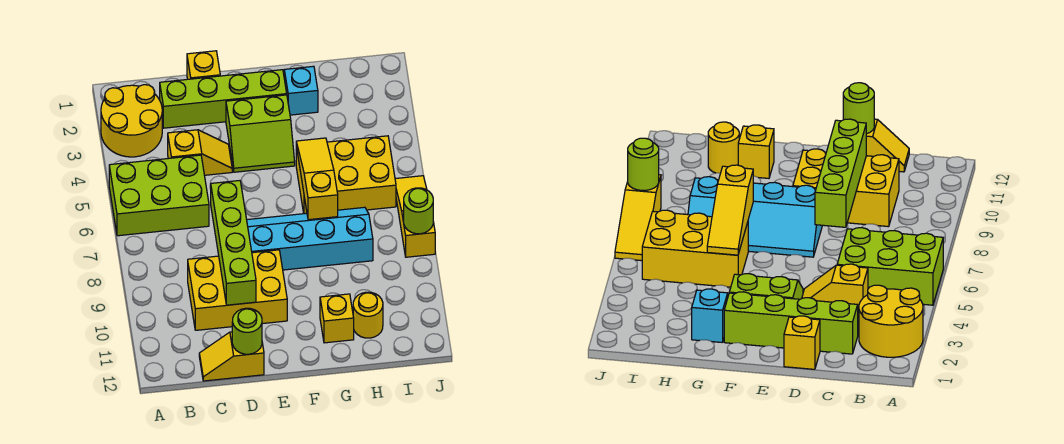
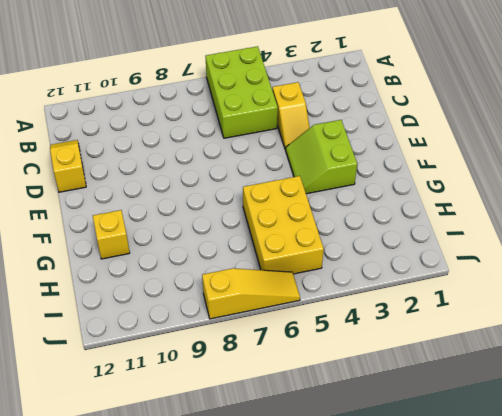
none -> yellow 2x2 round brick [101,85,162,157]
none -> lime 1x4 brick [160,70,287,128]
none -> yellow 2x3 brick [188,250,287,330]

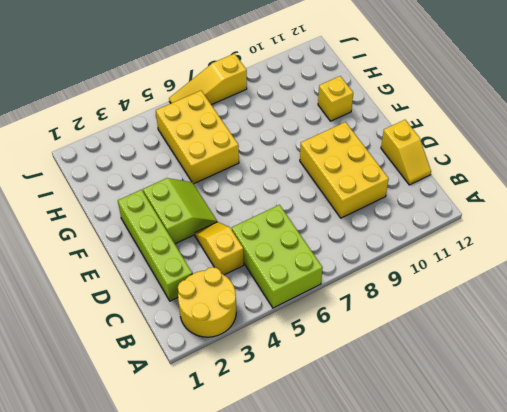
none -> yellow 1x1 brick [187,51,220,79]
none -> cyan 2x4 slope [247,207,373,270]
none -> cyan 1x1 brick [284,66,318,115]

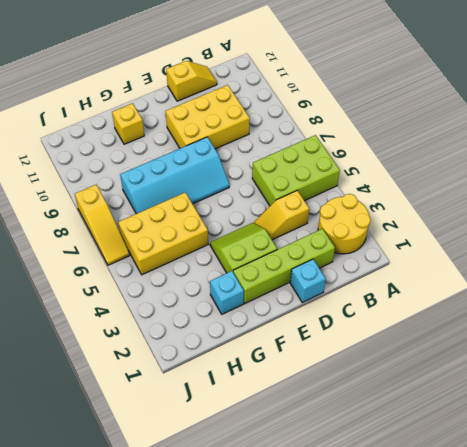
cyan 1x1 brick [290,259,326,302] -> yellow 1x1 brick [187,51,220,79]
none -> yellow 1x1 round brick [353,292,383,338]
none -> lime 1x4 brick [211,181,256,305]
none -> lime 1x1 round brick [232,308,262,354]

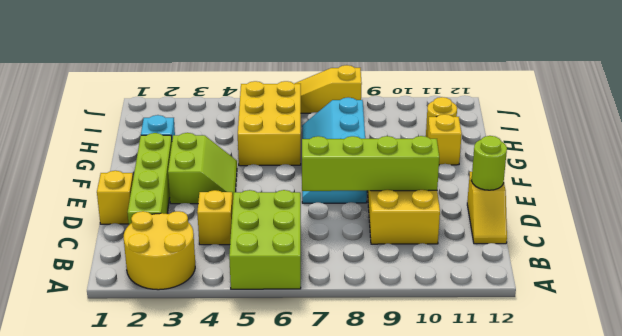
none -> yellow 1x3 slope [296,138,338,220]
none -> lime 1x1 round brick [404,188,433,234]

